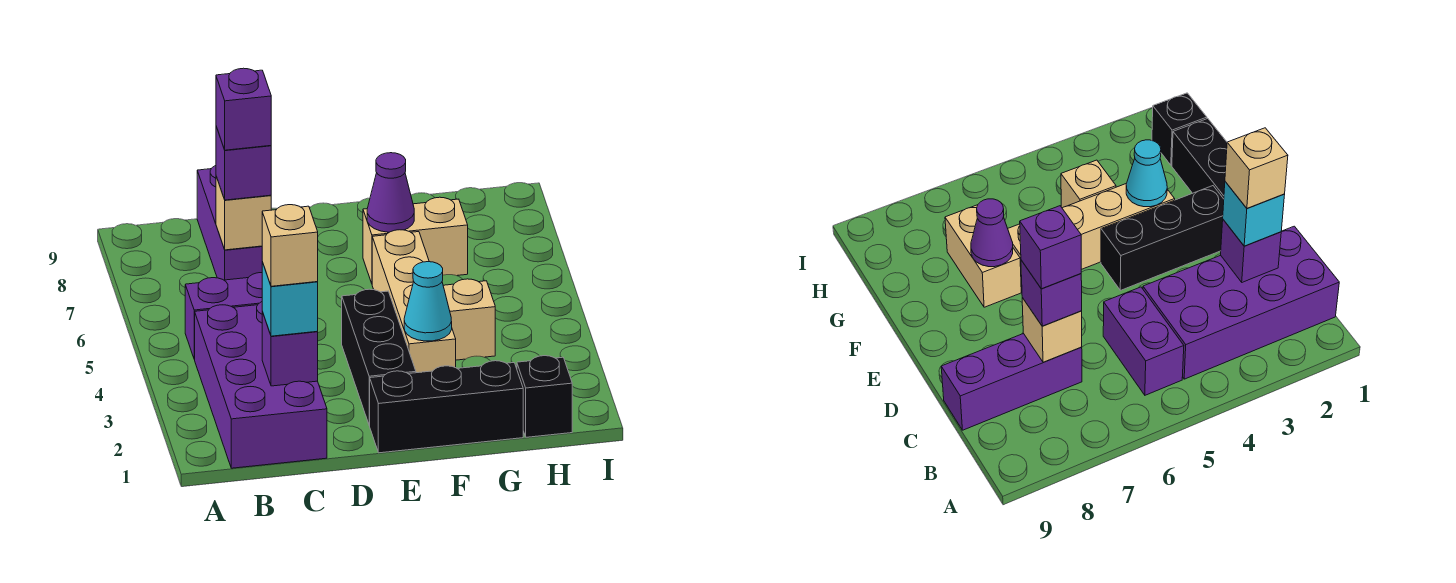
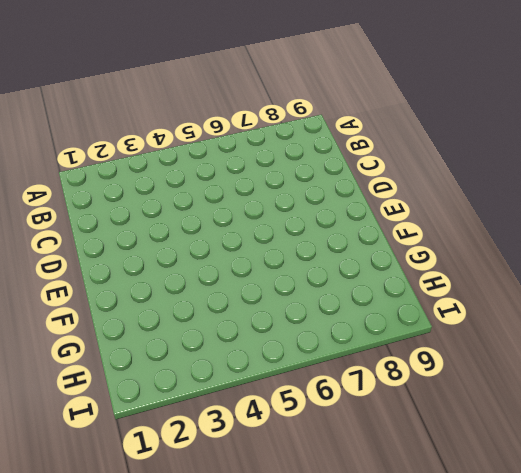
none -> purple 2x4 brick [195,302,327,468]
none -> purple 1x2 brick [185,273,262,359]
none -> purple 1x3 brick [197,166,262,280]

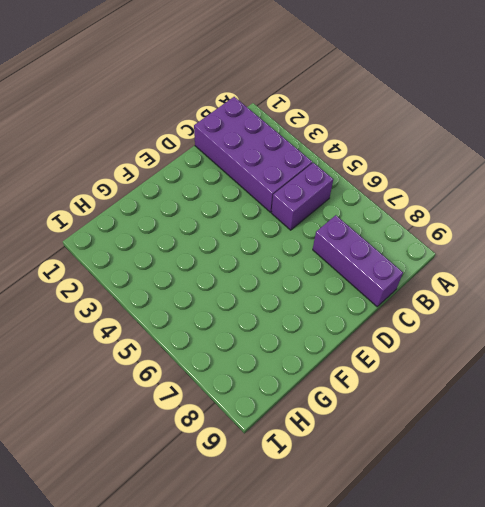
none -> black 1x3 brick [369,361,523,453]
none -> black 1x3 brick [342,289,416,425]
none -> tan 1x4 brick [372,230,456,373]

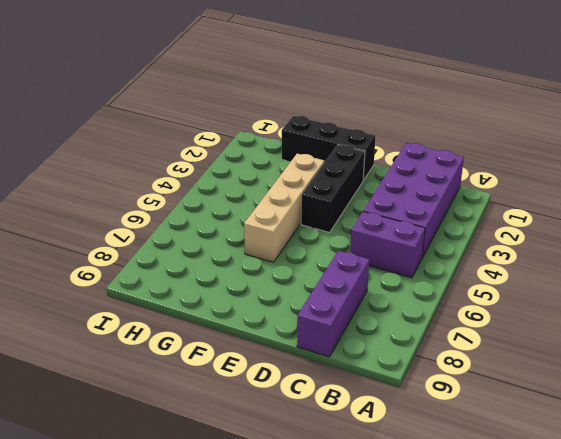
none -> tan 1x2 brick [363,197,468,283]
none -> tan 1x1 brick [443,279,495,360]
none -> black 1x1 brick [517,356,572,437]

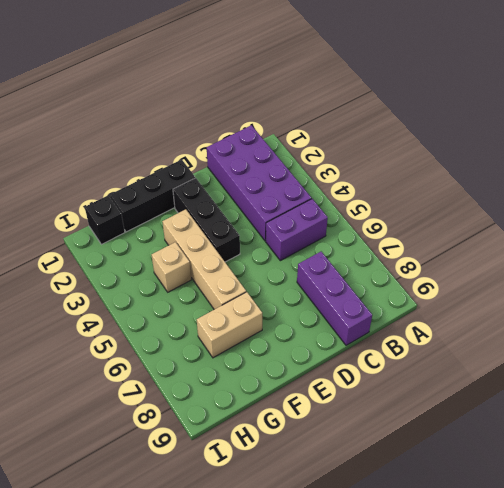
none -> purple 1x1 brick [262,312,318,386]
none -> tan 1x1 brick [216,176,271,250]
none -> cyan 1x1 cone [404,262,452,341]

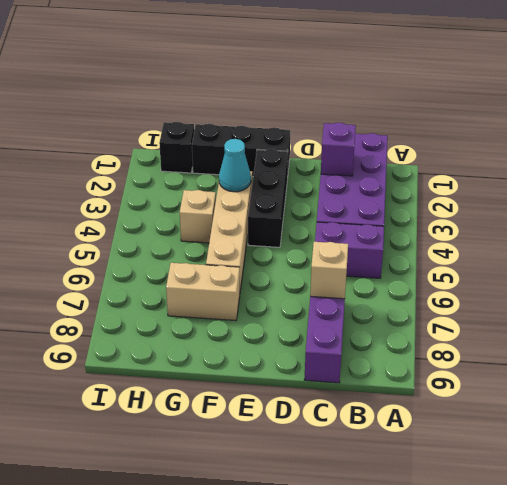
none -> purple 1x1 cone [367,153,414,232]
none -> cyan 1x1 brick [262,262,318,336]
none -> purple 1x1 brick [216,127,271,200]

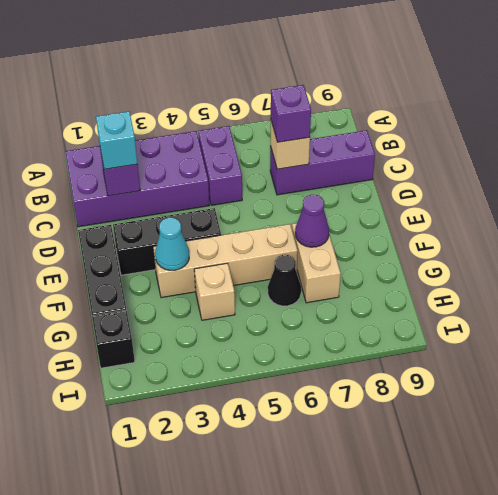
black 1x1 cone [268,255,301,306] -> none
none -> tan 1x1 brick [262,205,318,286]
none -> purple 1x1 brick [216,68,271,150]

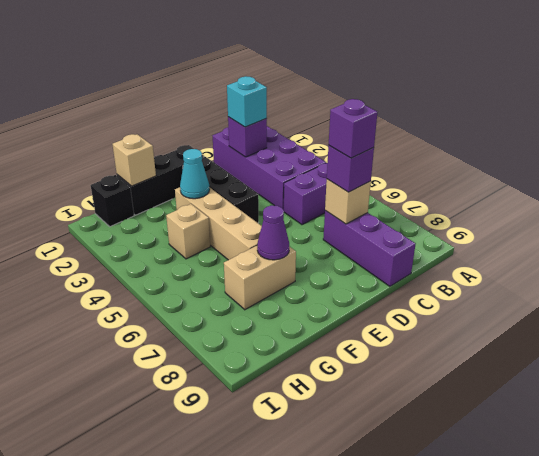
tan 1x1 brick [112,134,156,186] -> tan 1x1 brick moved to [262,205,318,286]

